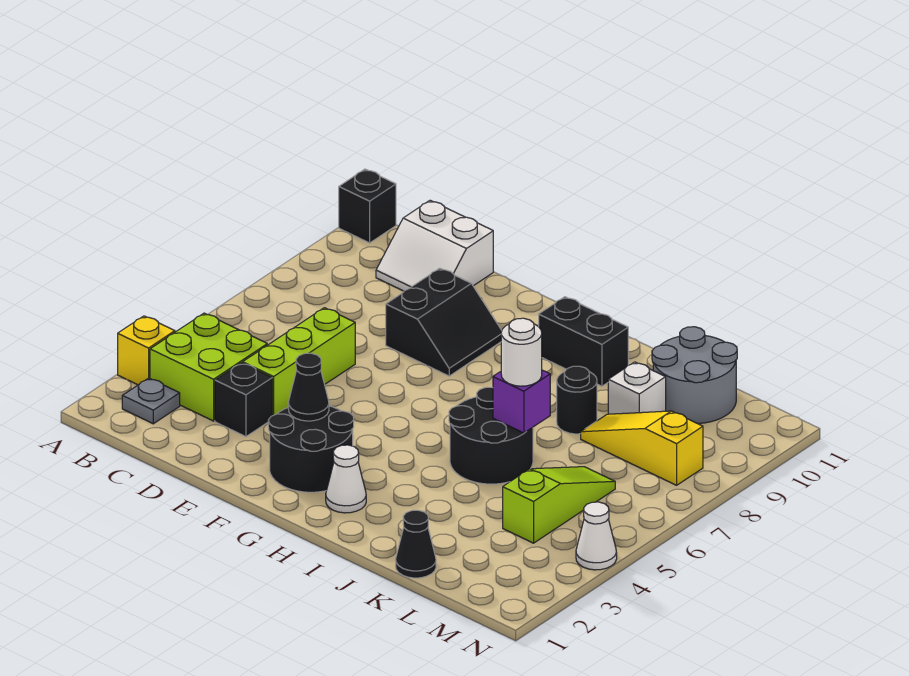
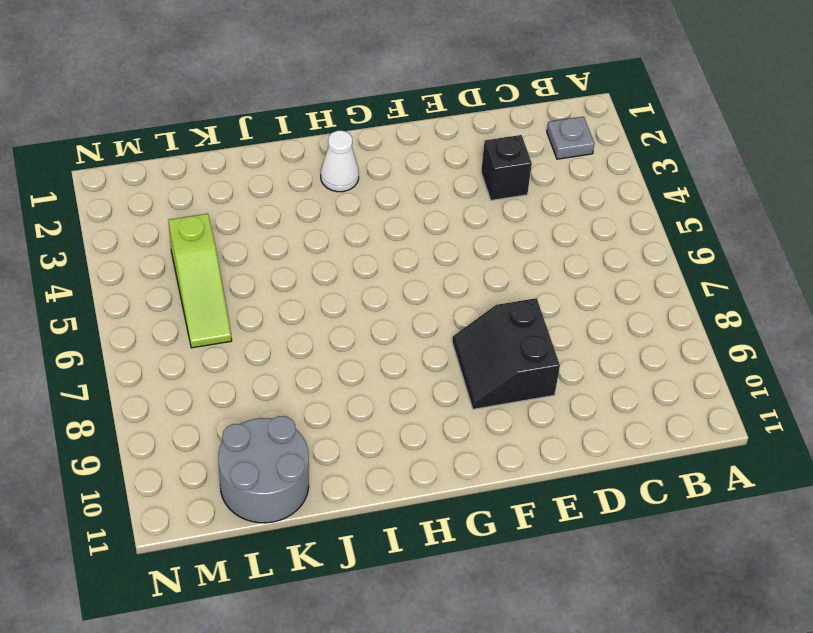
none -> yellow 1x1 brick [118,316,175,385]
none -> black 1x1 brick [339,169,396,243]
none -> lime 2x2 brick [150,313,267,421]

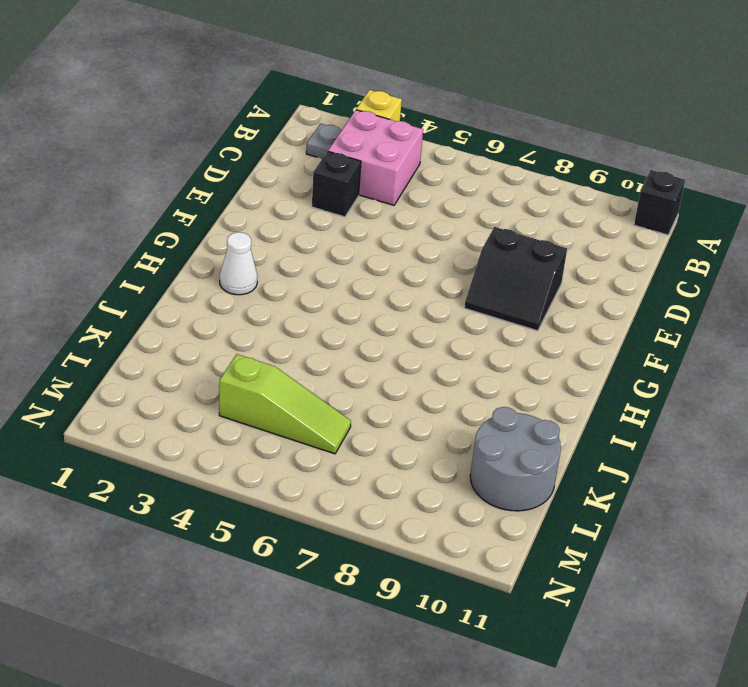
pink 2x2 brick [328,110,423,205] -> lime 2x2 brick [150,313,267,421]
none -> white 2x2 slope [376,200,493,291]
none -> lime 1x3 brick [243,308,355,416]
none -> black 2x2 round brick [268,406,354,492]

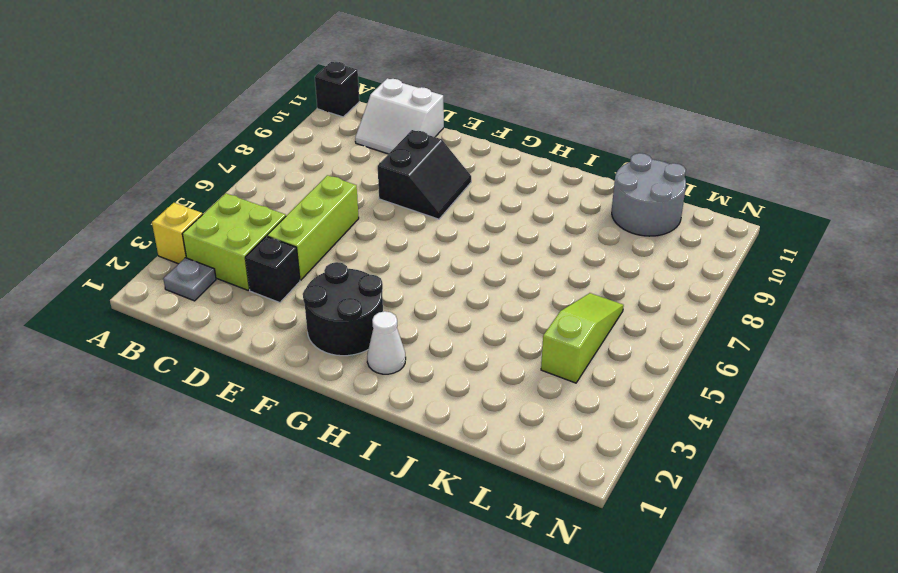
none -> black 1x2 brick [539,297,628,386]
none -> black 2x2 round brick [449,387,533,484]
none -> black 1x1 round brick [557,366,597,434]

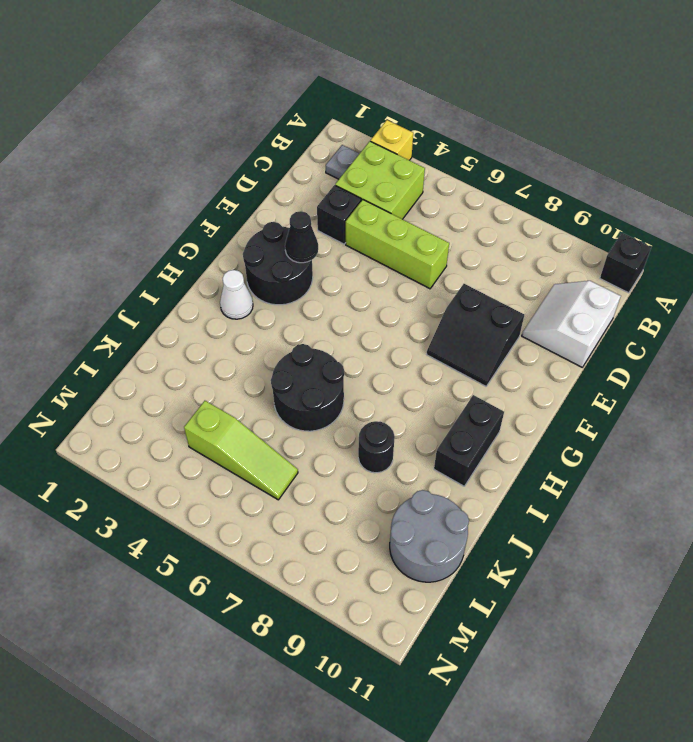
none -> black 1x1 cone [396,510,436,578]
none -> yellow 1x3 slope [581,411,703,485]
none -> white 1x1 brick [608,362,666,414]

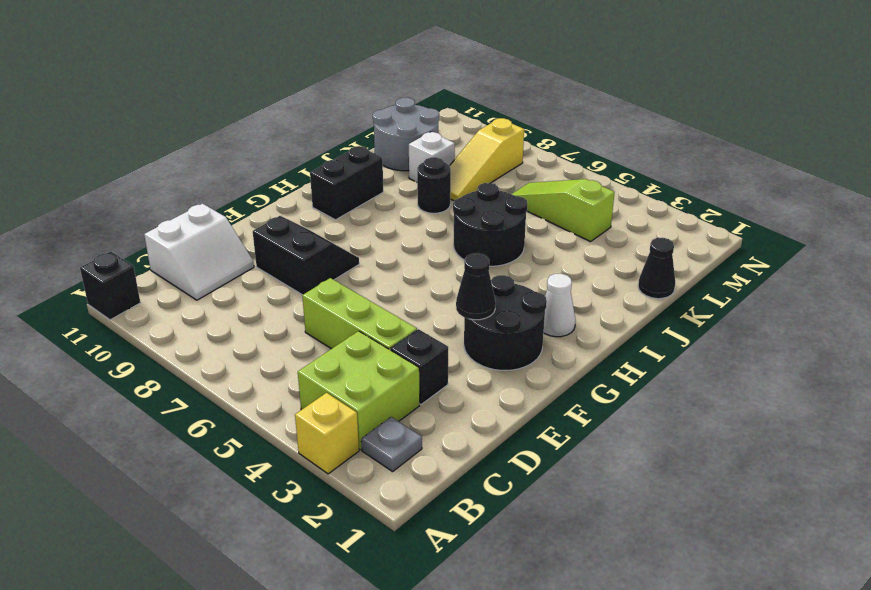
none -> white 1x1 cone [576,502,617,570]
none -> purple 1x1 brick [493,370,550,433]
none -> white 1x1 round brick [501,318,542,386]

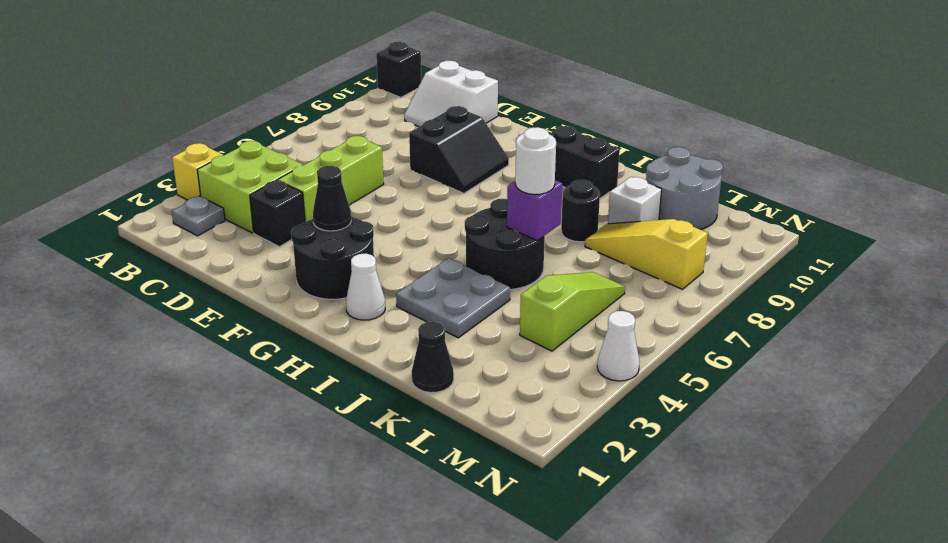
grey 2x2 plate [396,258,510,338] -> none

